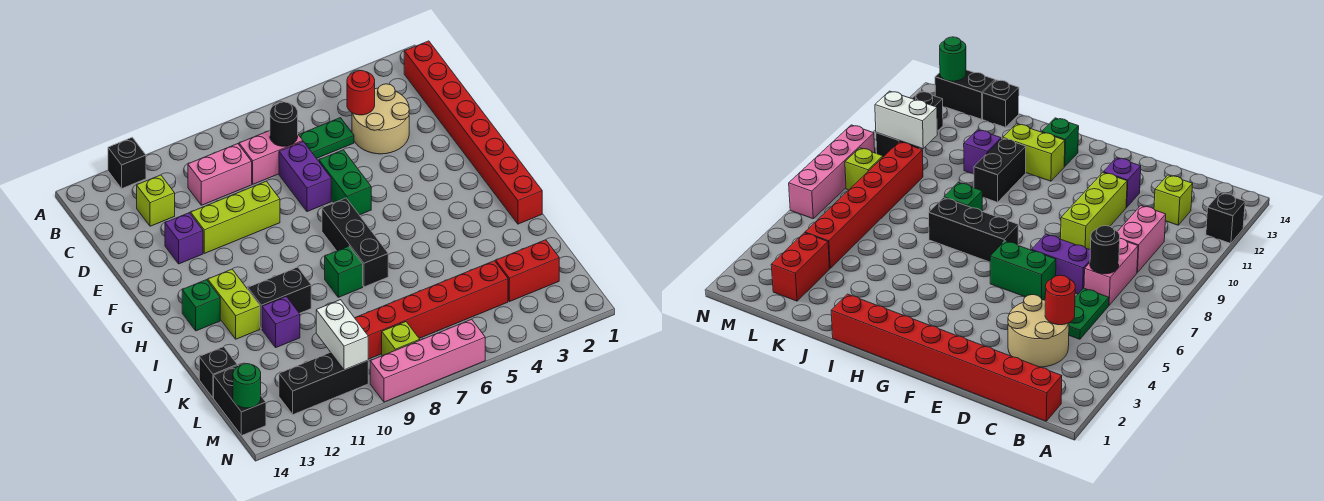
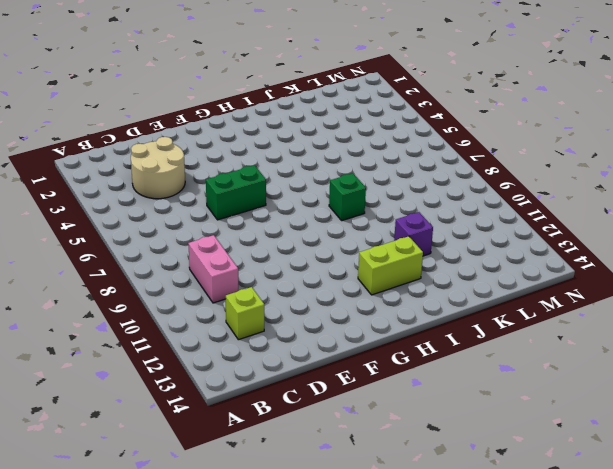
none -> black 1x1 brick [108,137,146,188]
none -> red 1x8 brick [404,41,542,224]
none -> green 1x2 plate [299,118,354,158]

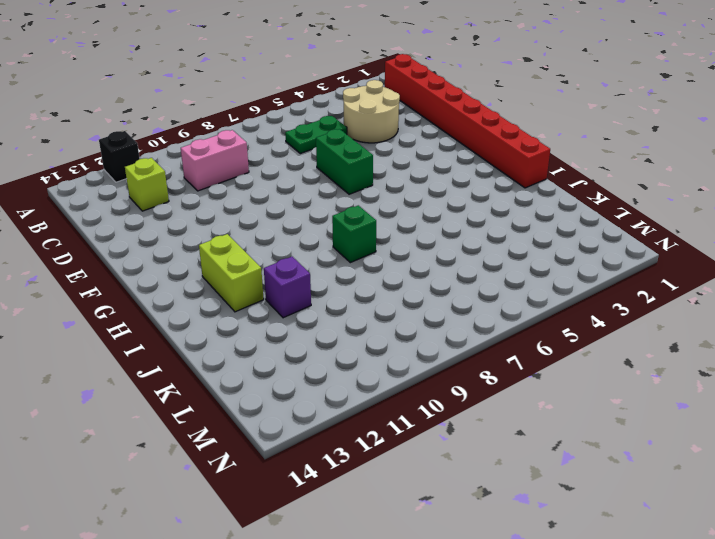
none -> pink 1x2 brick [239,131,303,184]
none -> purple 1x2 brick [279,142,331,212]
none -> lime 1x3 brick [191,181,280,253]

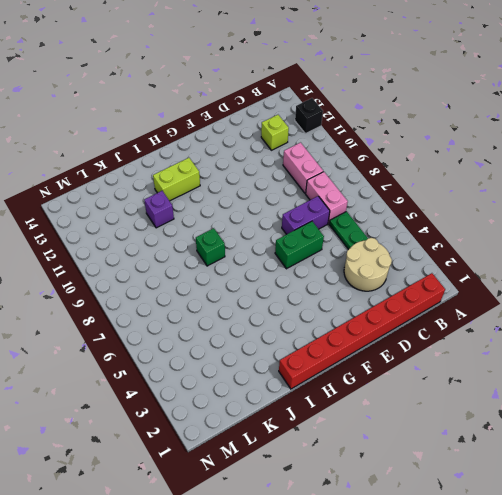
none -> lime 1x3 brick [191,181,280,253]
none -> purple 1x1 brick [165,213,203,264]
none -> black 1x3 brick [322,198,388,287]

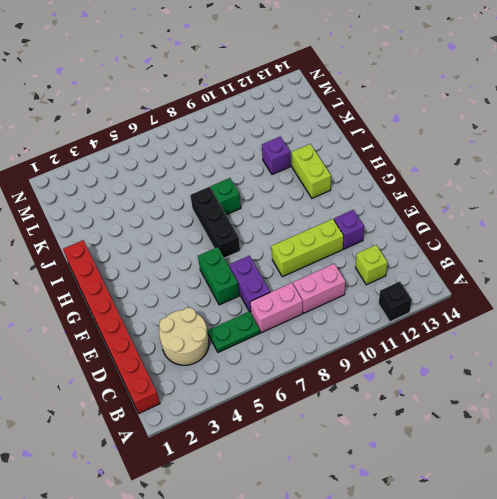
none -> green 1x1 brick [182,280,220,331]
none -> black 1x2 brick [248,267,311,329]
none -> black 1x1 brick [199,347,237,398]

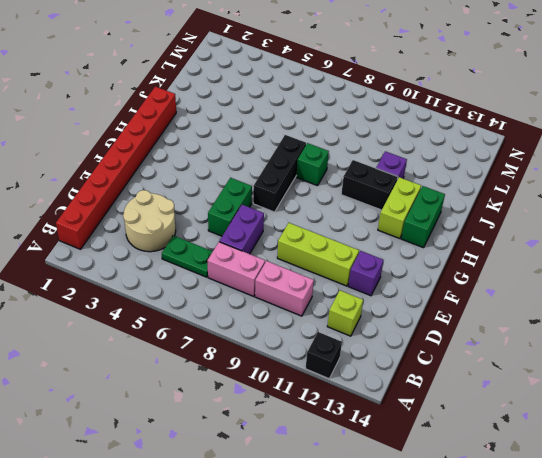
green 1x2 brick [401,186,445,248] -> green 1x1 brick [182,280,220,331]
none -> black 1x1 brick [199,347,237,398]
none -> red 1x2 brick [496,240,559,302]
none -> red 1x6 brick [355,261,508,359]

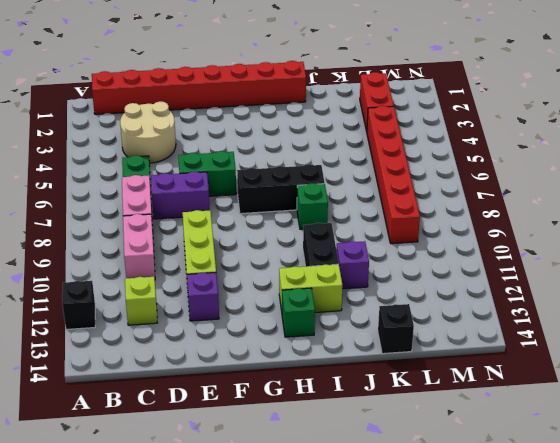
none -> black 1x2 brick [214,365,266,436]
none -> lime 1x1 brick [382,322,420,356]
none -> black 1x3 brick [279,352,368,415]

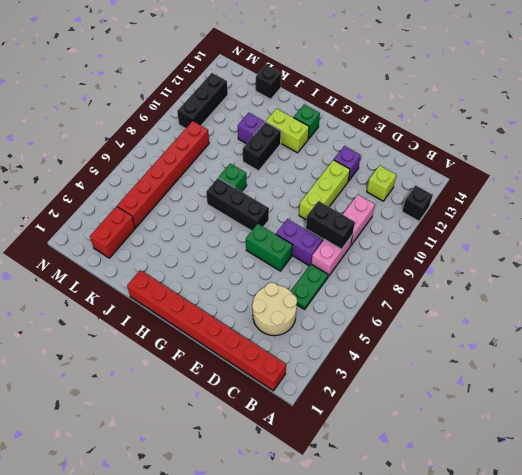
black 1x2 brick [306,201,355,249] -> black 1x2 brick moved to [214,365,266,436]
none -> lime 1x1 brick [382,322,420,356]
none -> pink 1x4 brick [370,319,485,402]
none -> red 1x1 round brick [347,71,375,115]

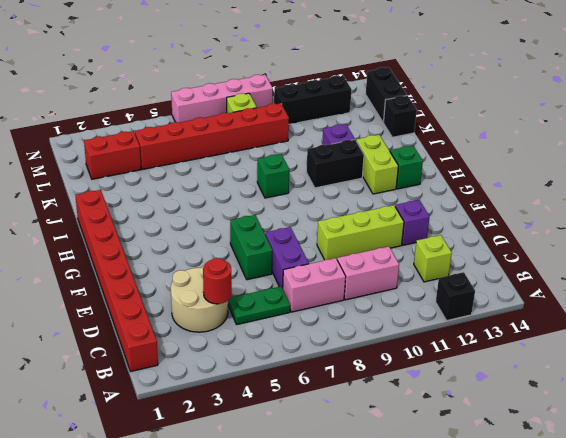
none -> black 1x3 brick [322,198,388,287]
none -> black 1x1 round brick [270,102,298,146]
none -> white 1x2 brick [316,300,368,370]

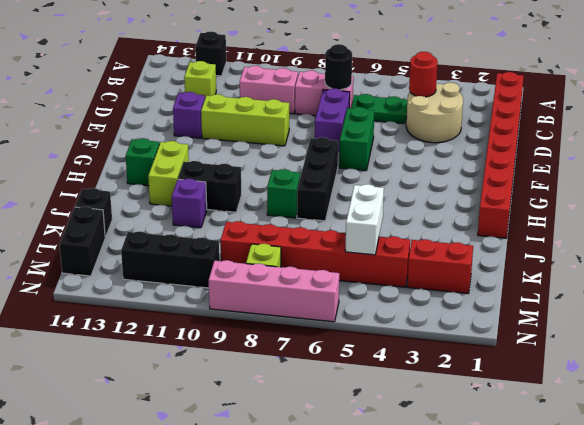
white 1x2 brick [345,184,384,255] -> white 1x2 brick moved to [316,300,368,370]
none -> green 1x1 round brick [233,364,261,408]

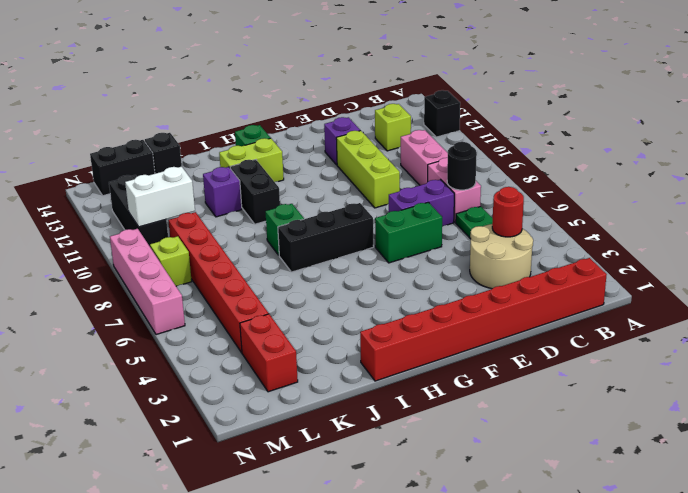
none -> green 1x1 round brick [233,364,261,408]

